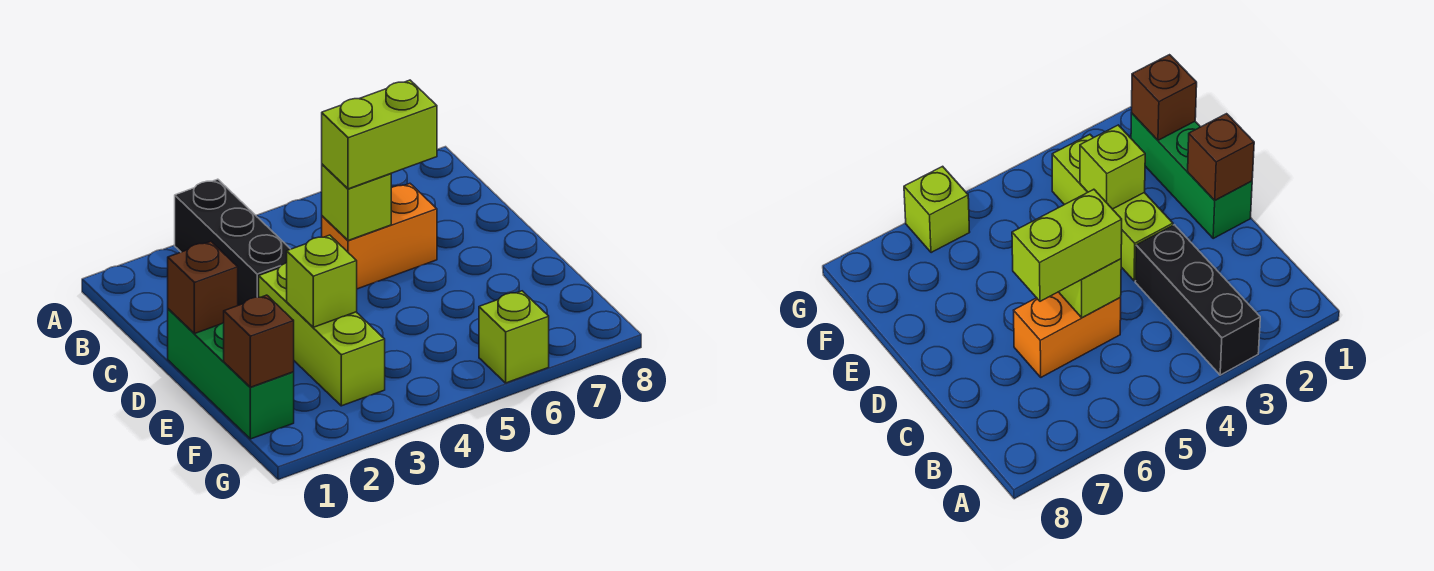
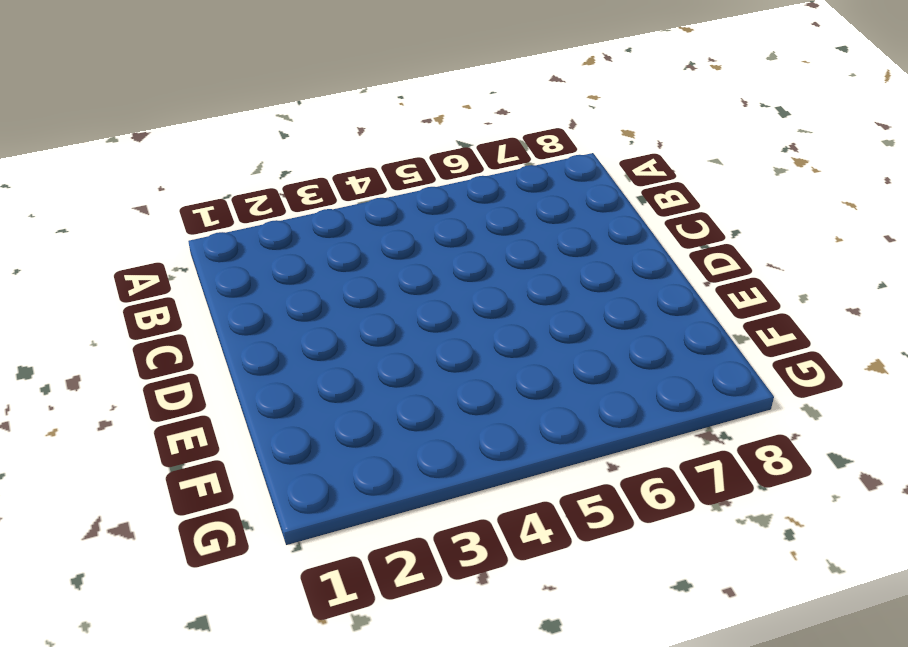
none -> black 1x3 brick [175,179,290,305]
none -> orange 1x2 brick [322,184,437,289]

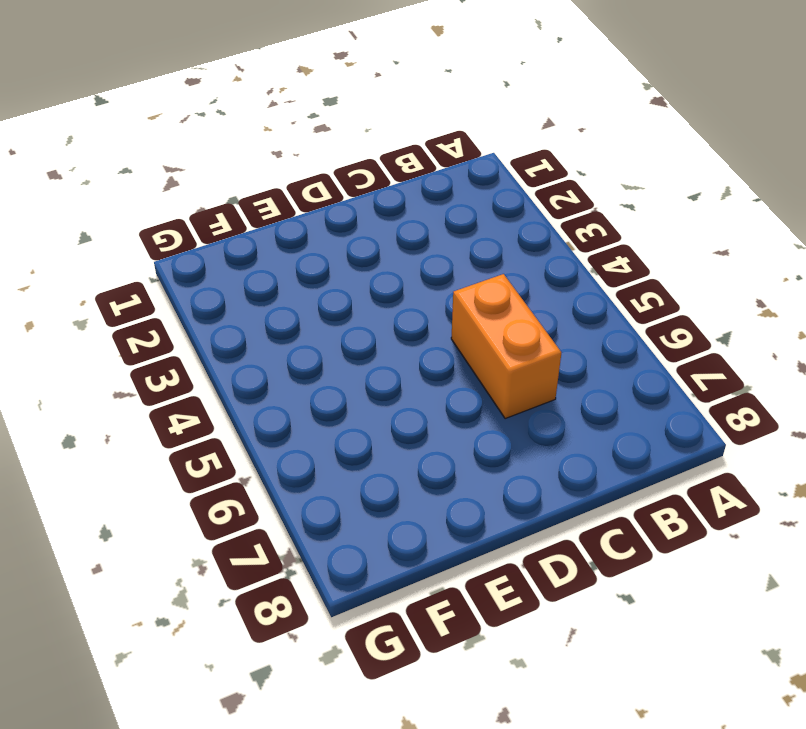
none -> black 1x3 brick [175,179,290,305]
none -> green 1x3 brick [168,309,294,439]

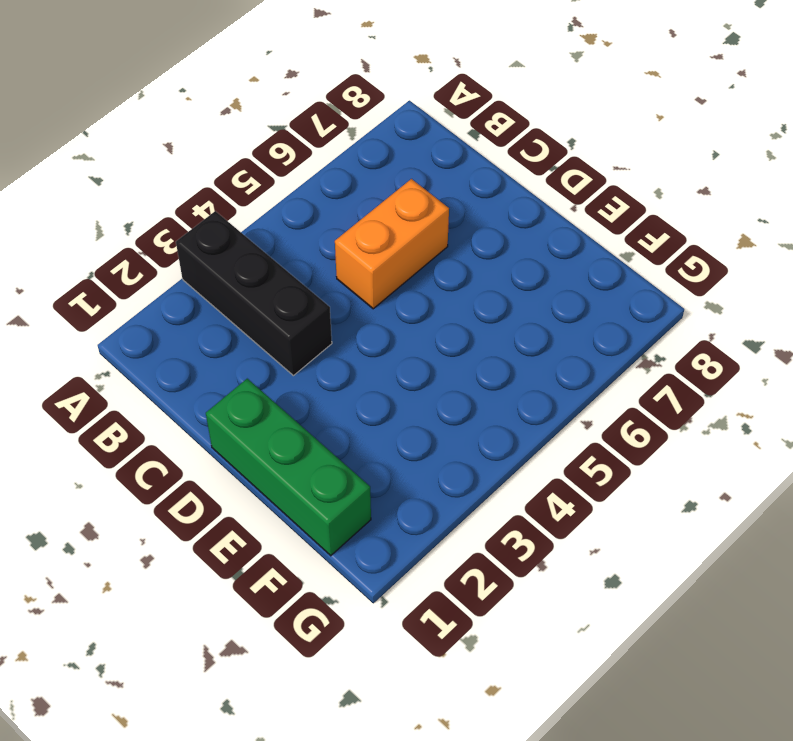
none -> lime 1x3 brick [259,263,385,406]
none -> lime 1x1 brick [479,291,549,383]

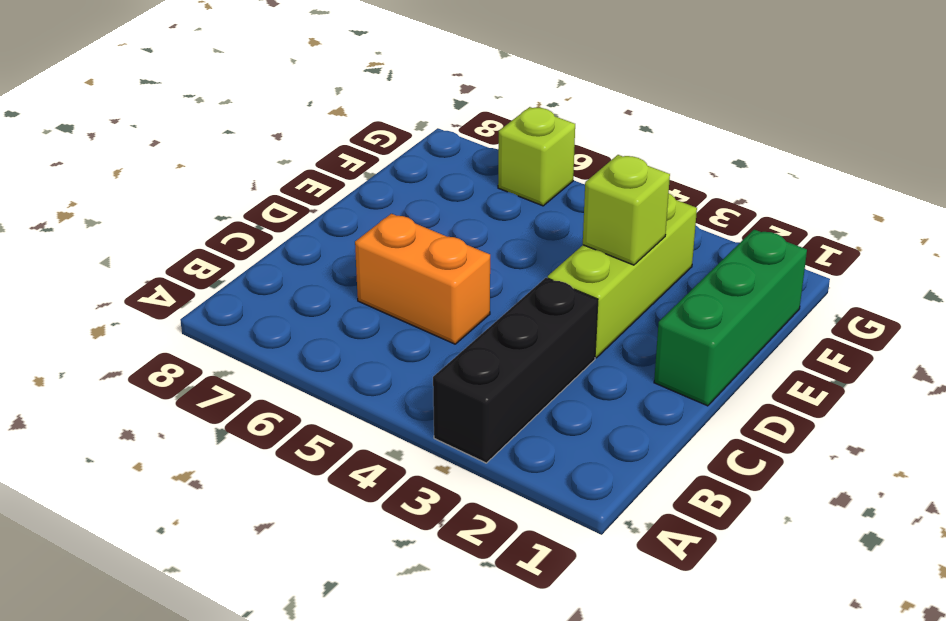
none -> lime 1x1 brick [322,164,391,241]
none -> brown 1x1 brick [168,241,238,334]

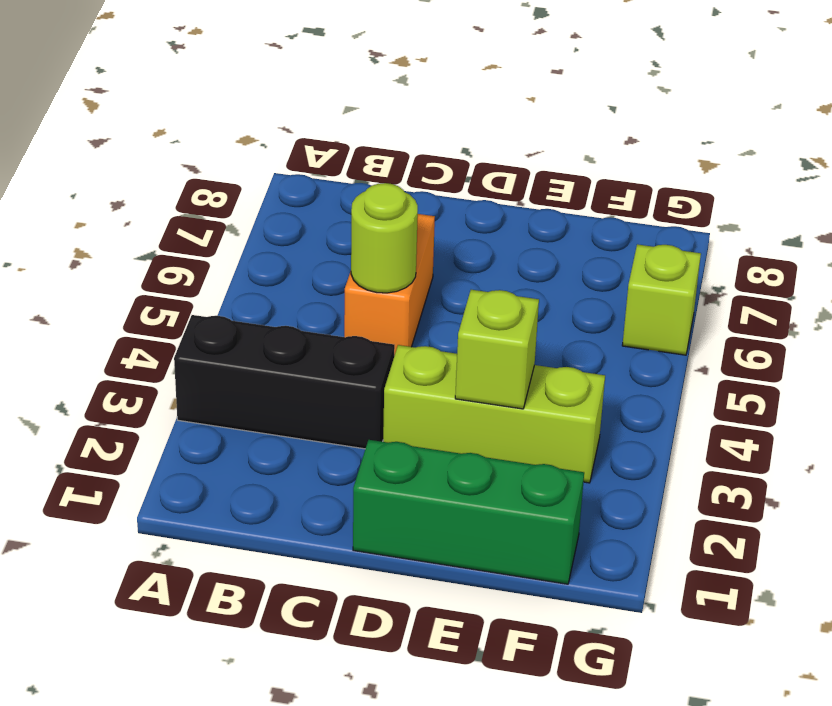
lime 1x1 round brick [351,183,418,293] -> lime 1x1 brick [322,164,391,241]
none -> brown 1x1 brick [168,241,238,334]
none -> brown 1x1 brick [224,295,294,387]

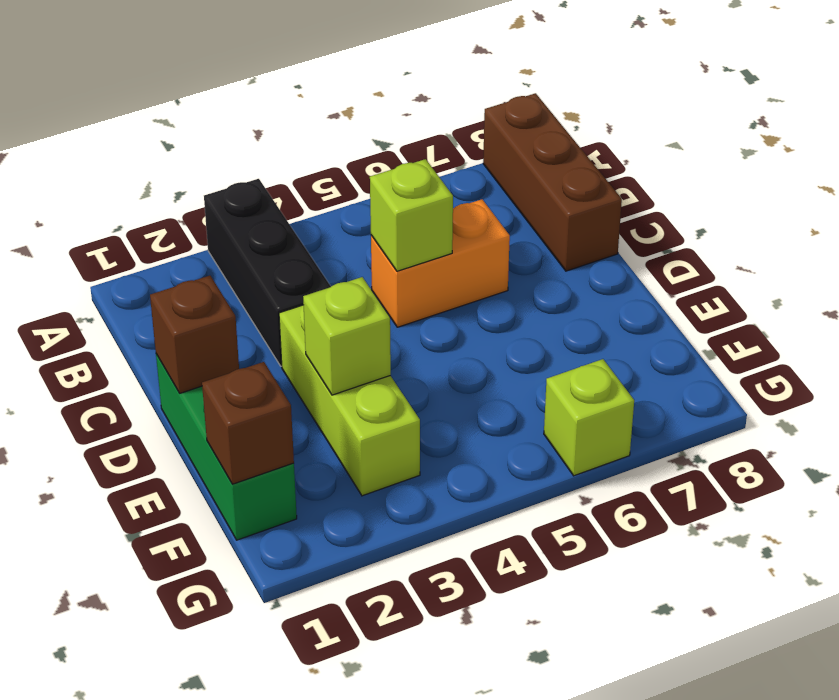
brown 1x3 brick [483,93,622,271] -> none
none -> lime 1x2 brick [322,80,437,189]

